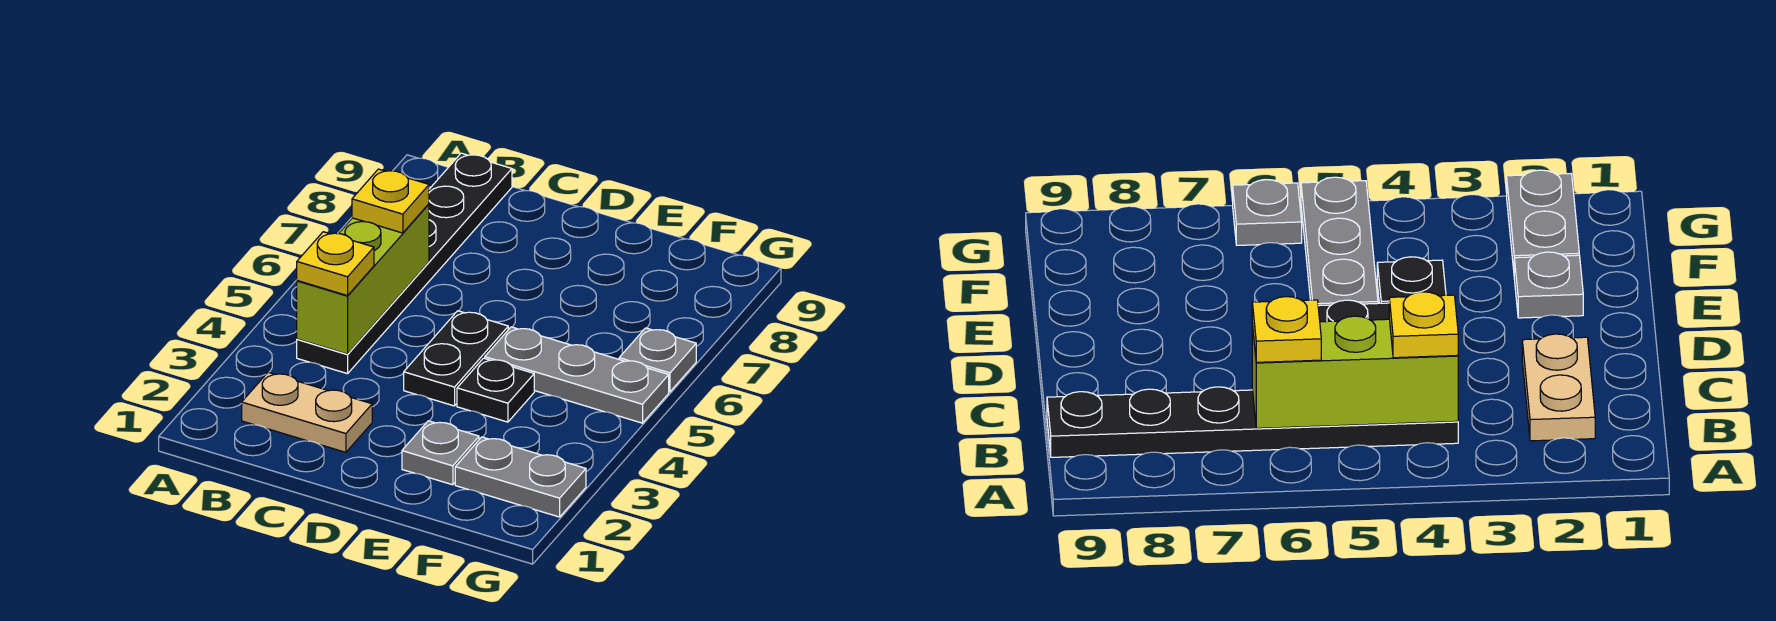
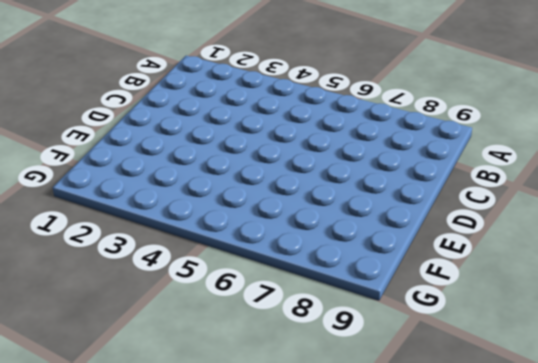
none -> tan 1x2 plate [242,372,372,452]
none -> black 1x6 plate [297,153,512,374]

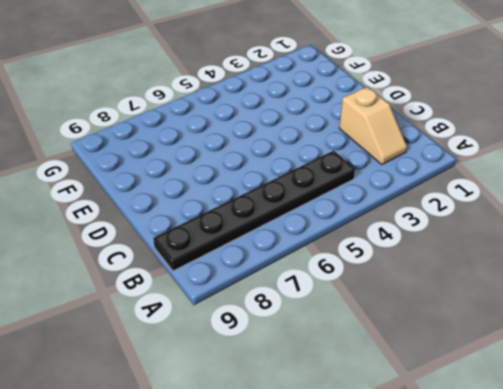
tan 1x2 slope [339,87,407,165] -> tan 1x2 plate [242,372,372,452]
none -> black 1x2 plate [404,311,508,406]
none -> grey 1x1 plate [402,421,479,485]

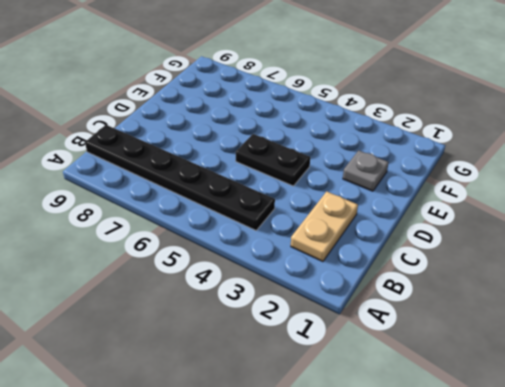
none -> black 1x1 plate [457,358,534,422]
none -> grey 1x3 plate [485,327,669,423]

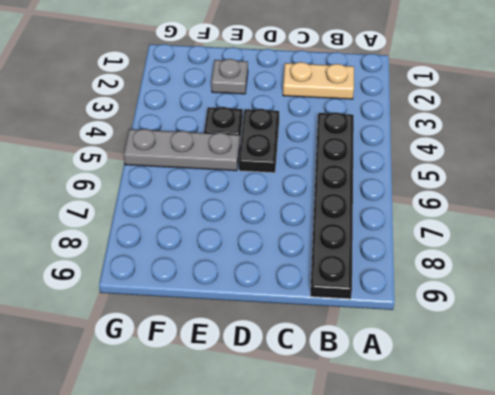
none -> grey 1x2 plate [455,437,586,517]
none -> grey 1x1 plate [619,328,696,392]

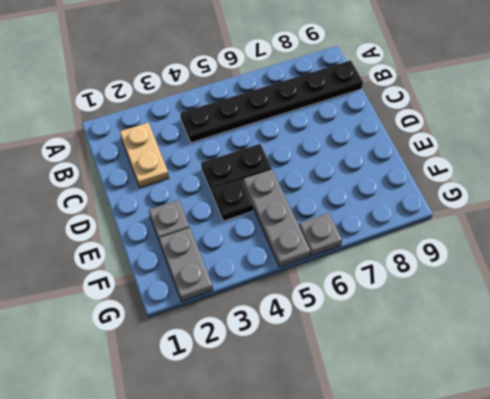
none -> lime 1x3 brick [297,204,429,354]
none -> yellow 1x1 plate [297,232,374,296]

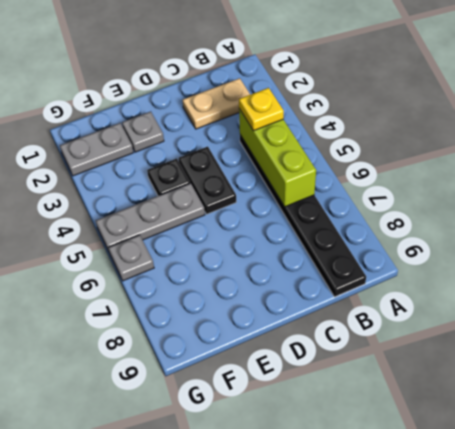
none -> yellow 1x1 plate [352,169,429,233]

